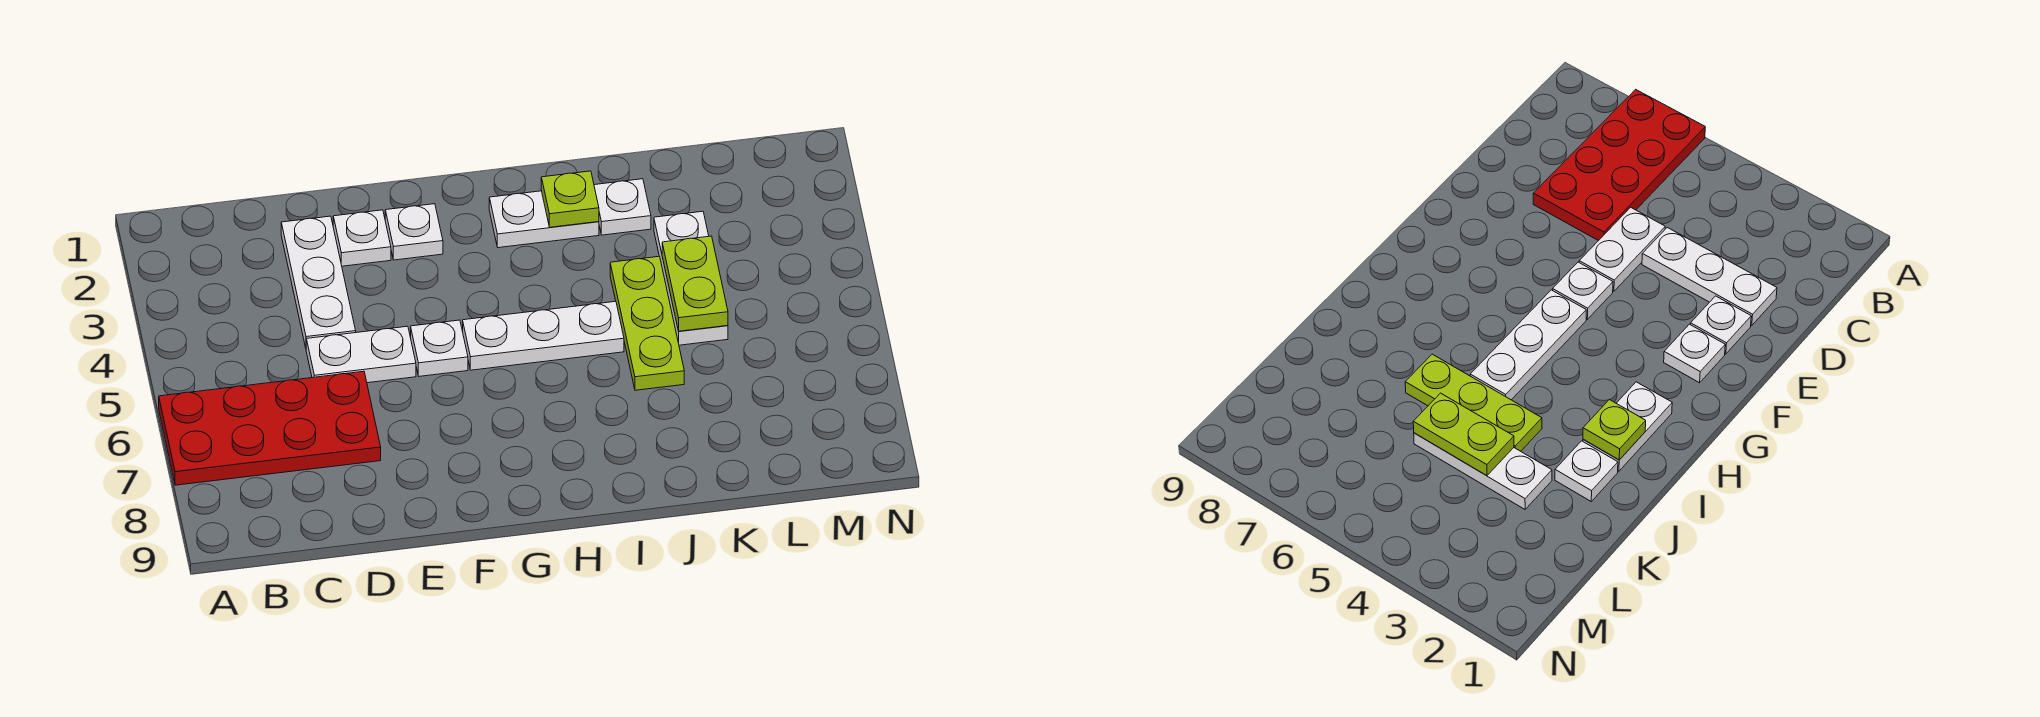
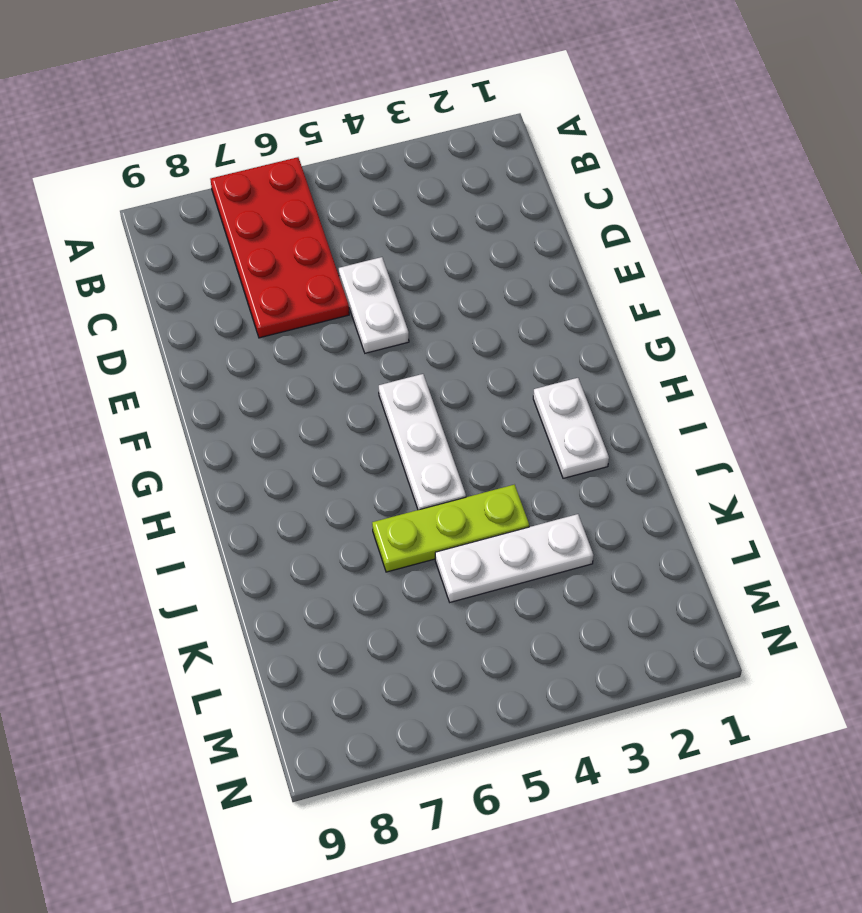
none -> white 1x3 plate [281,216,356,348]
none -> white 1x1 plate [333,210,391,266]
none -> white 1x1 plate [385,204,443,260]

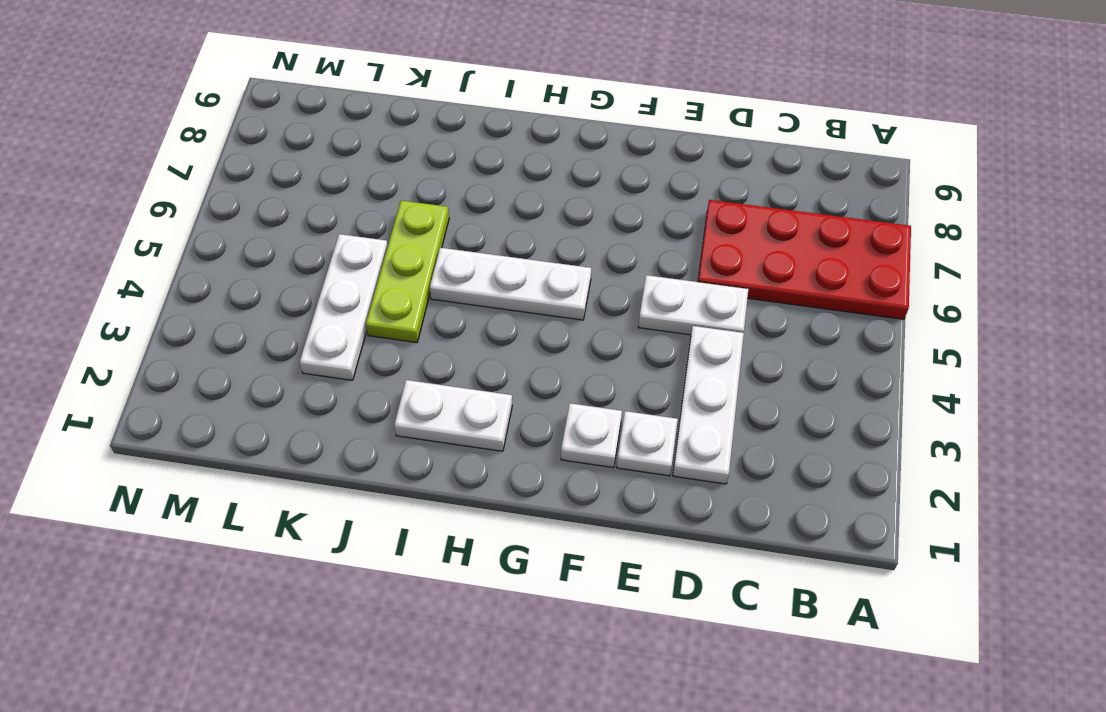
none -> white 1x1 plate [411,320,468,376]
none -> white 1x1 plate [594,179,651,235]
none -> lime 1x1 plate [541,171,599,227]

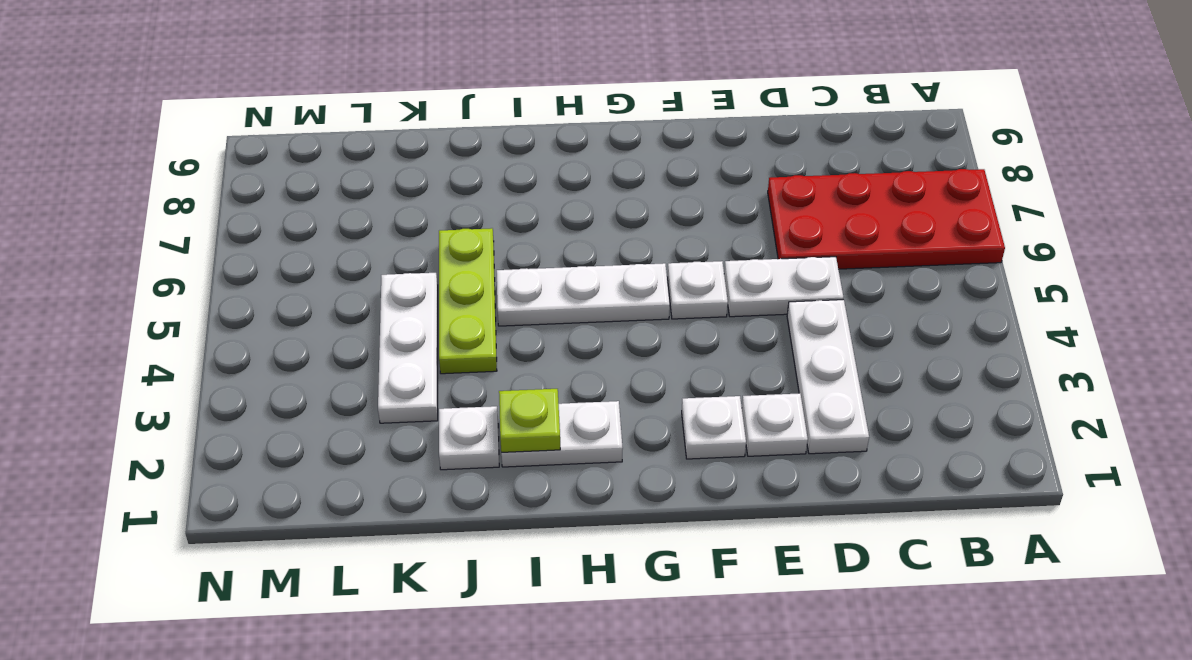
none -> lime 1x2 plate [662,236,728,331]

